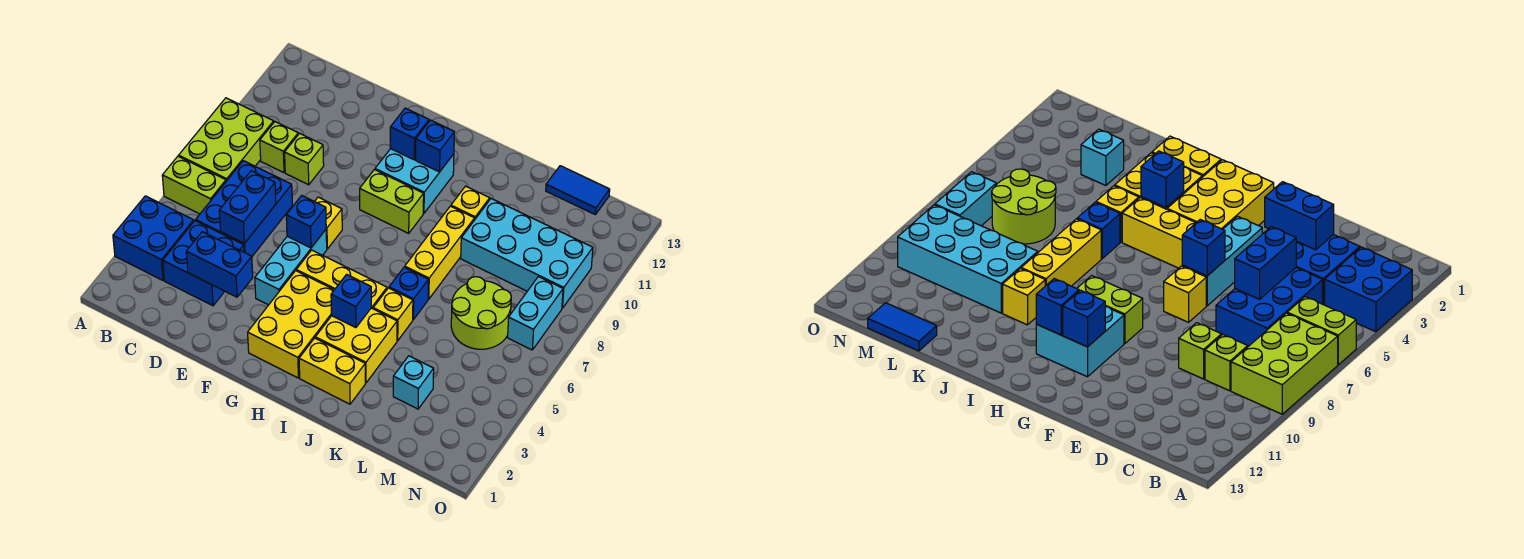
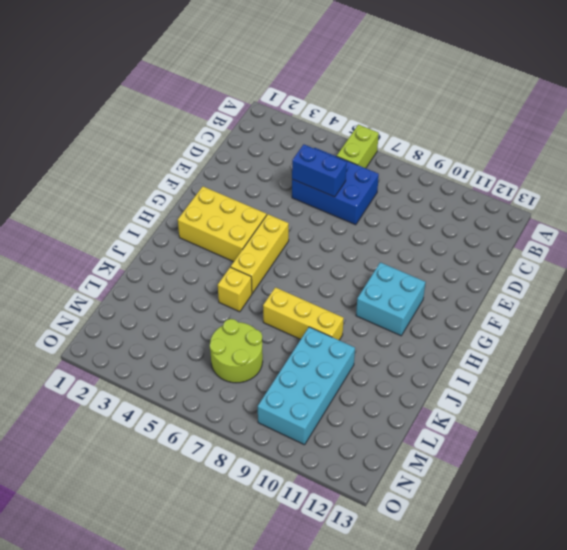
none -> blue 2x2 brick [113,196,194,280]
none -> lime 2x3 brick [179,98,274,181]
none -> blue 2x2 brick [163,221,244,306]
none -> lime 1x1 brick [260,122,298,173]

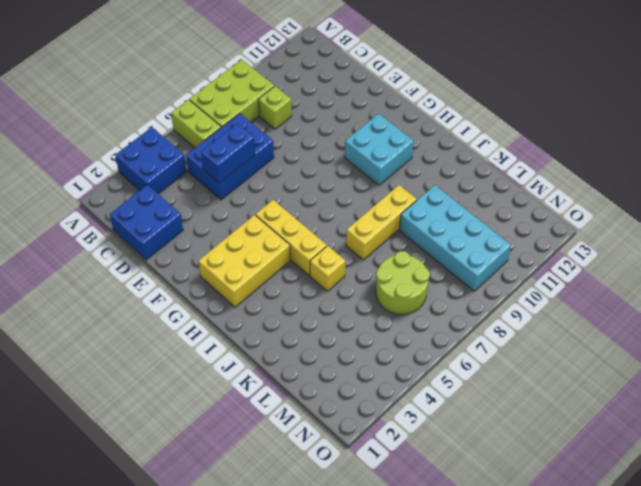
blue 2x2 brick [110,185,183,260] -> blue 2x2 brick moved to [163,221,244,306]
none -> lime 1x1 brick [285,133,324,185]
none -> cyan 1x3 brick [255,230,327,305]
none -> yellow 1x1 brick [315,197,342,249]
none -> lime 1x2 brick [360,170,424,233]

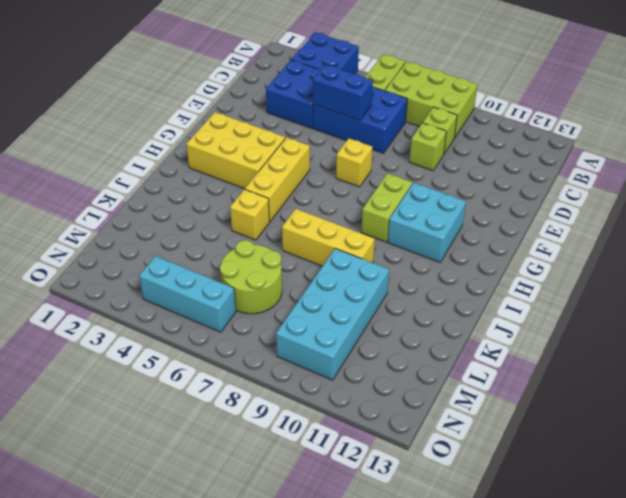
cyan 1x3 brick [139,256,236,332] -> cyan 1x3 brick moved to [255,230,327,305]
none -> yellow 1x2 brick [299,338,365,404]
none -> yellow 2x2 brick [315,308,397,383]
none -> blue 1x1 brick [389,267,429,319]
none -> yellow 1x1 brick [451,186,490,219]

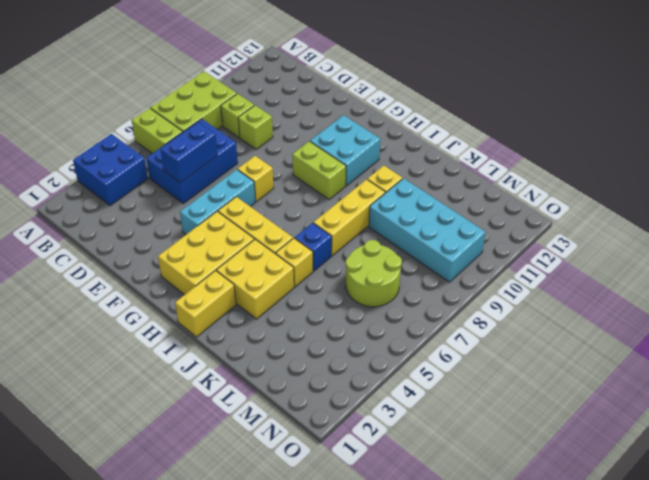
yellow 1x2 brick [175,271,236,337] -> yellow 1x2 brick turned to [299,338,365,404]
none -> blue 2x2 brick [163,221,244,306]
none -> cyan 1x1 brick [393,356,434,409]
none -> blue 1x2 tile [546,166,610,214]
none -> cyan 1x2 brick [508,277,563,350]

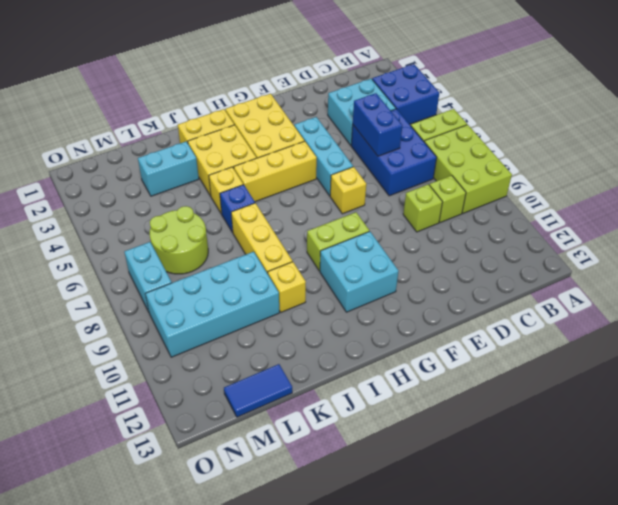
cyan 2x2 brick [328,79,396,145] -> blue 2x2 brick [163,221,244,306]
cyan 1x2 brick [138,142,199,196] -> cyan 1x1 brick [393,356,434,409]
none -> blue 1x2 brick [186,232,253,297]
none -> blue 1x1 brick [286,196,326,248]
none -> blue 1x1 brick [390,108,429,160]
none -> blue 1x1 brick [416,120,454,172]

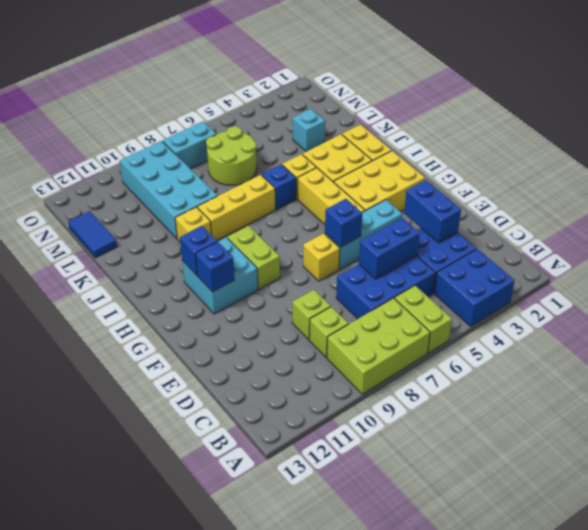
none -> blue 1x1 brick [331,274,371,328]

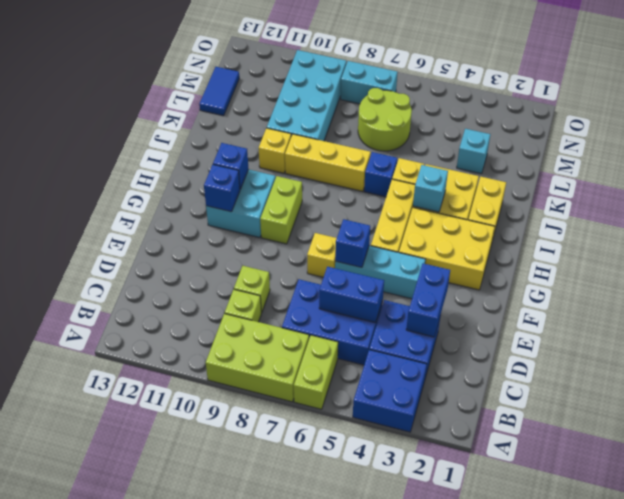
cyan 1x1 brick [413,165,448,212] -> blue 1x1 brick [331,274,371,328]

